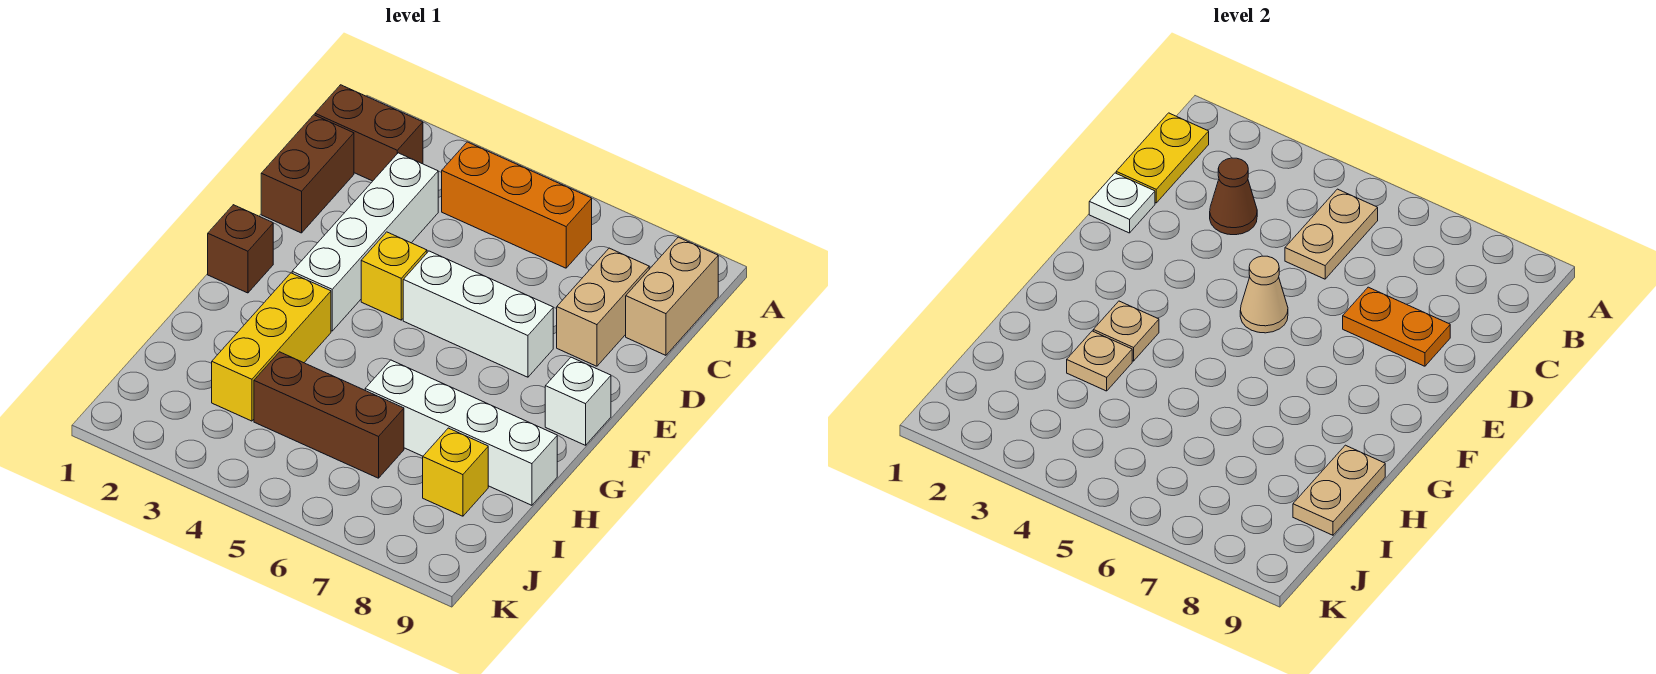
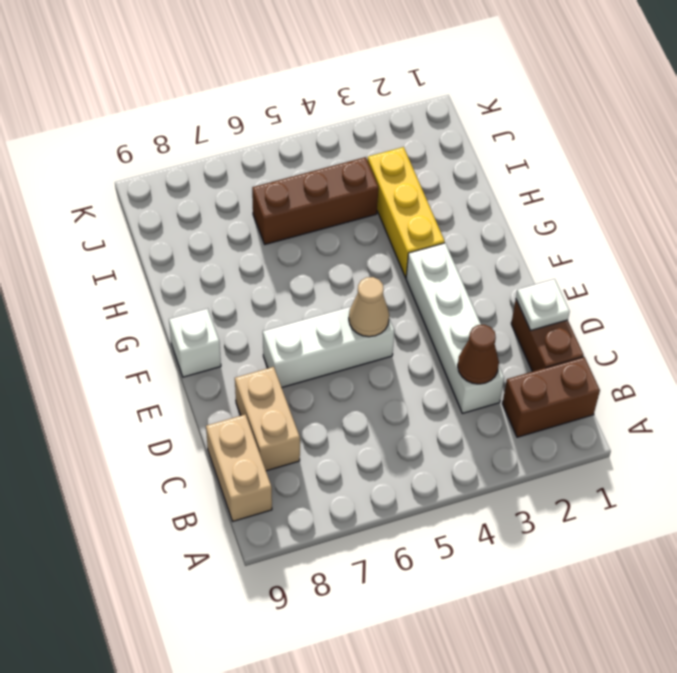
none -> orange 1x3 brick [442,142,592,268]
none -> yellow 1x1 brick [361,232,427,320]
none -> brown 1x1 brick [208,205,273,293]

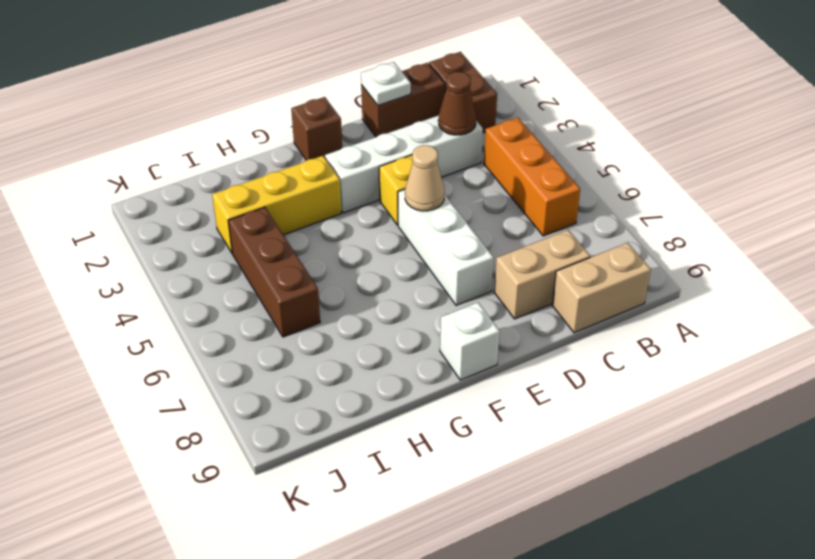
none -> white 1x4 brick [365,360,557,505]
none -> yellow 1x1 brick [423,428,488,516]
none -> yellow 1x2 plate [1116,113,1209,203]

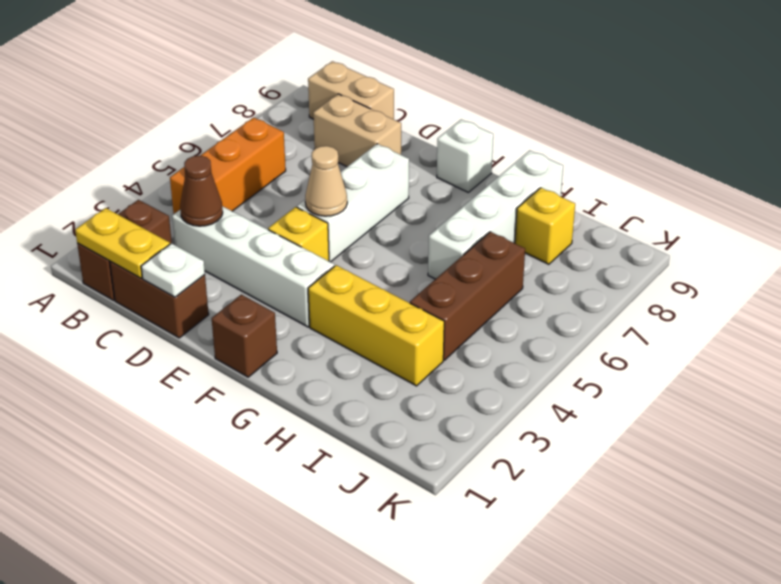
none -> tan 1x2 plate [1285,189,1378,279]
none -> orange 1x2 plate [1343,287,1450,366]
none -> tan 1x1 plate [1093,301,1159,361]

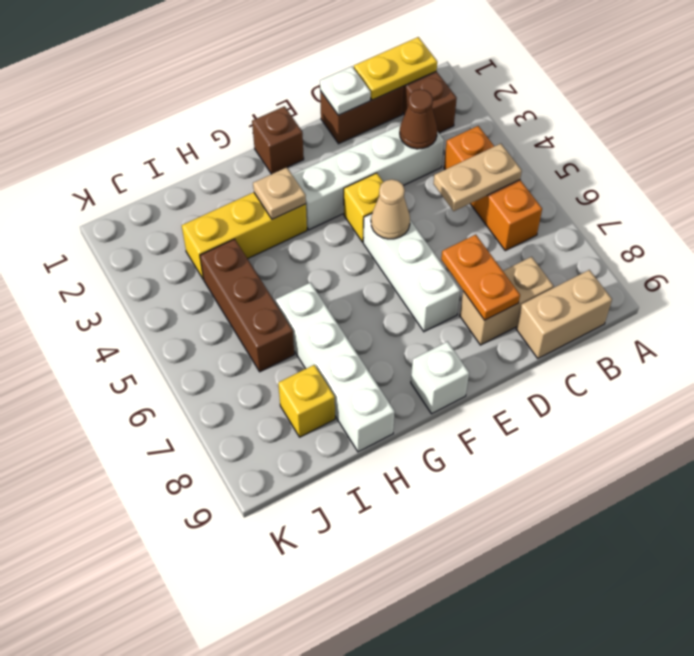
none -> tan 1x1 plate [1067,331,1132,391]
none -> tan 1x2 plate [1293,445,1385,535]

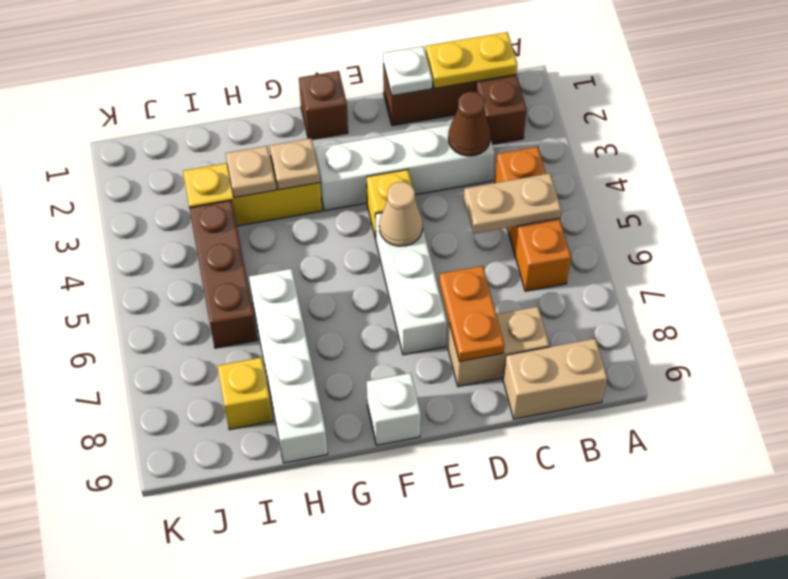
none -> tan 1x2 plate [1293,445,1385,535]

